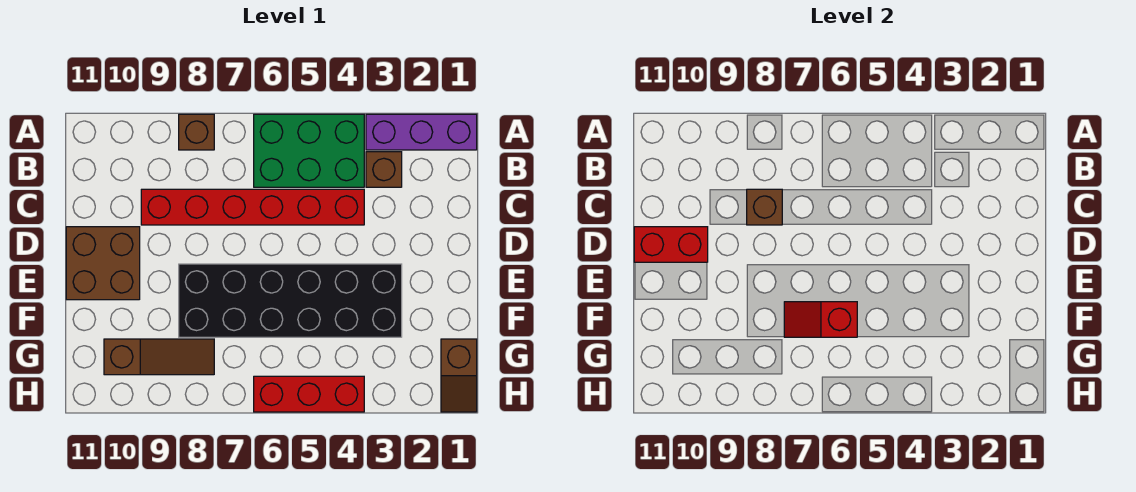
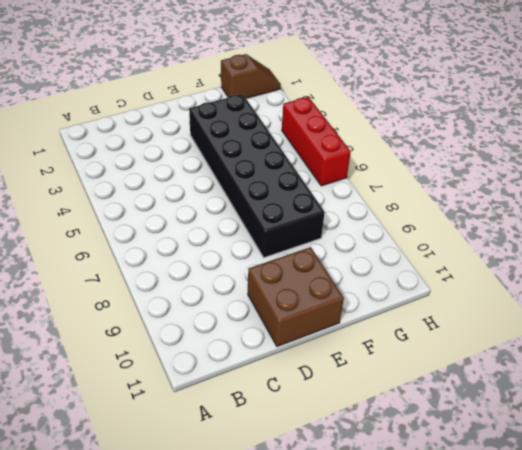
none -> purple 1x3 brick [366,114,477,150]
none -> green 2x3 brick [254,114,364,187]
none -> brown 1x1 brick [179,114,214,150]

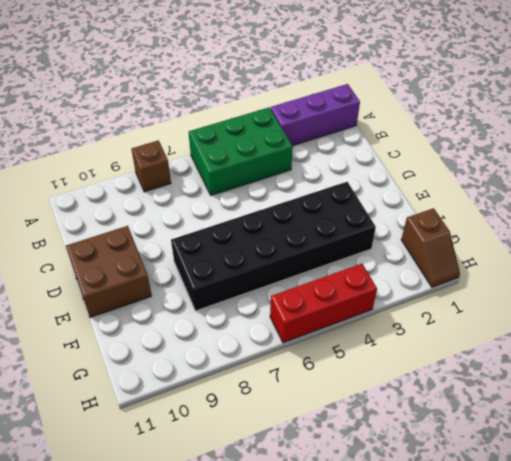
none -> brown 1x1 brick [366,152,402,187]
none -> red 1x6 brick [141,189,364,225]
none -> brown 1x3 slope [104,339,214,375]

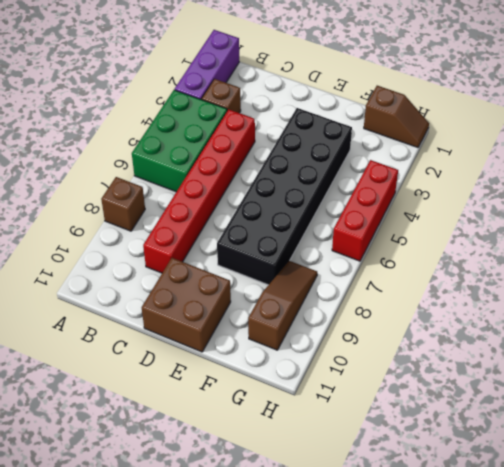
none -> brown 1x1 brick [747,189,782,225]
none -> red 1x2 brick [634,227,708,262]
none -> red 1x2 slope [784,302,857,337]

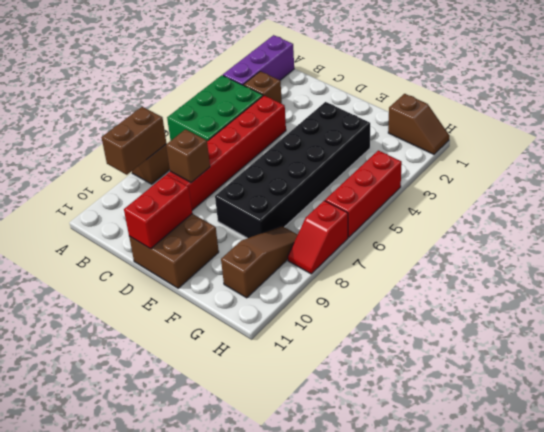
brown 1x2 brick [102,107,166,175] -> none
red 1x2 slope [288,201,348,274] -> red 1x2 slope moved to [784,302,857,337]

